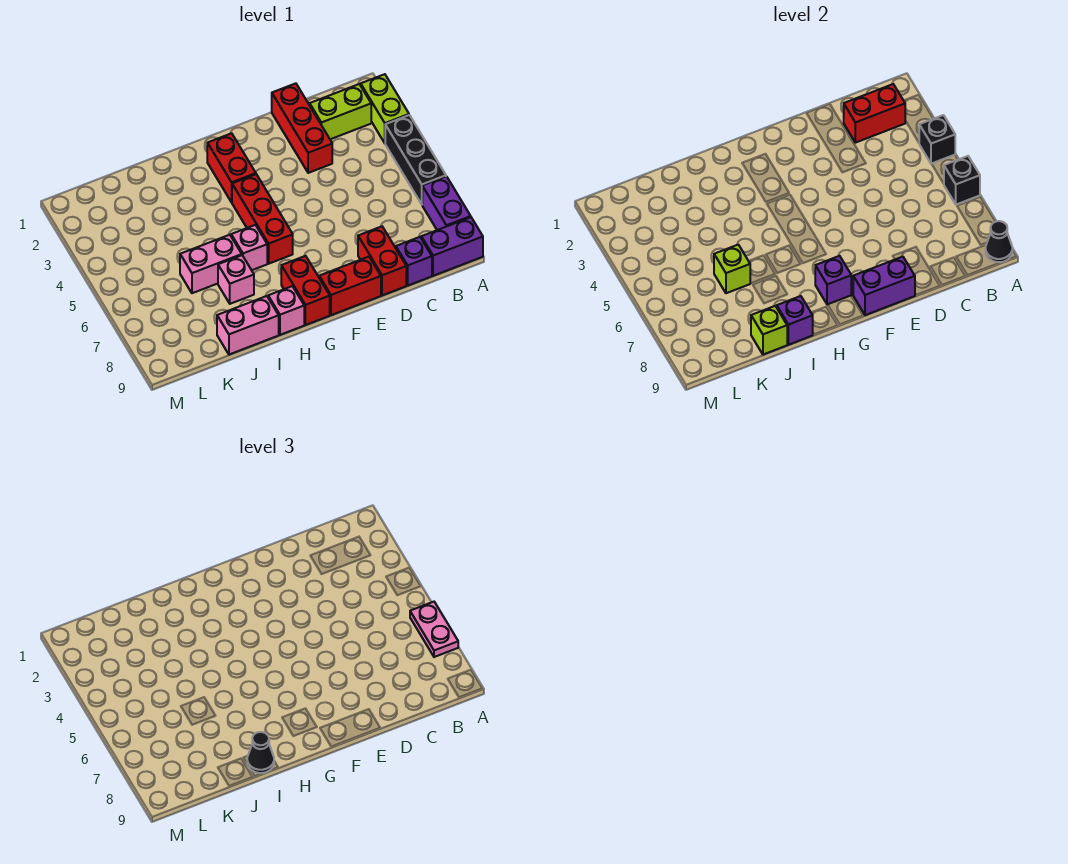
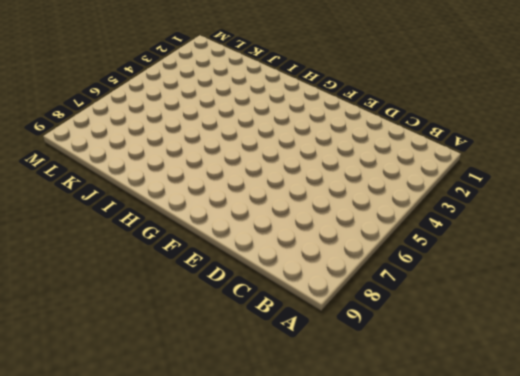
none -> lime 1x2 brick [361,74,409,143]
none -> black 1x3 brick [385,115,446,204]
none -> purple 1x2 brick [422,176,471,230]

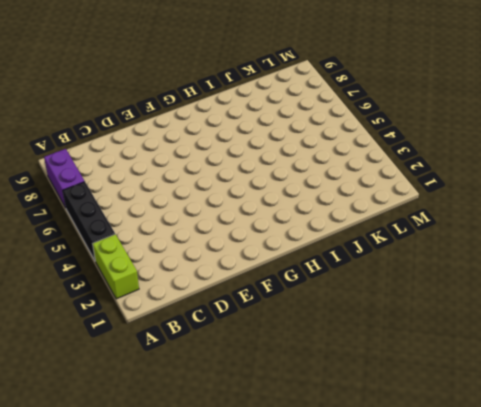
none -> purple 1x2 brick [421,217,483,276]
none -> lime 1x2 brick [310,84,371,139]
none -> purple 1x1 brick [396,237,432,285]

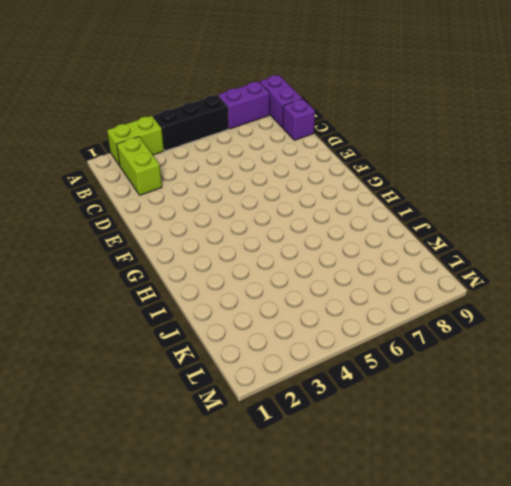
none -> red 1x3 brick [272,83,332,173]
none -> red 1x2 brick [358,226,406,295]
none -> red 1x2 brick [319,257,381,315]

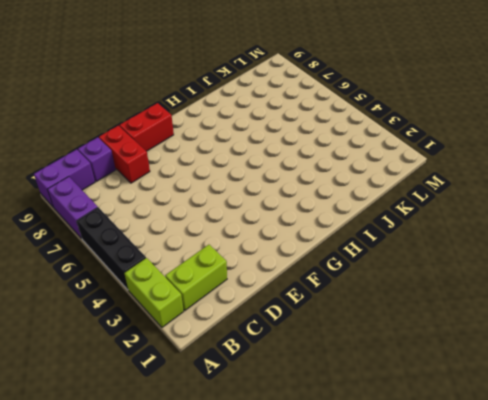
none -> red 1x3 brick [272,83,332,173]
none -> red 1x2 brick [207,133,256,202]
none -> red 1x3 brick [232,174,293,264]

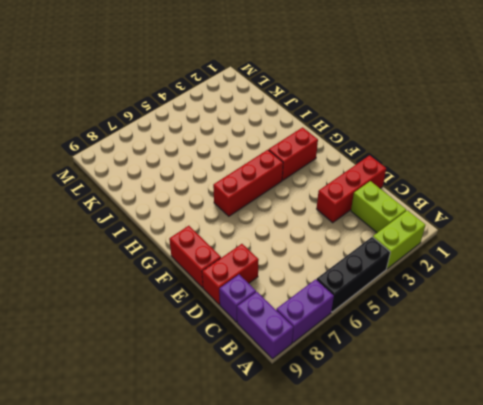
none -> red 1x2 brick [281,256,330,325]
none -> pink 1x1 brick [231,225,267,270]
none -> pink 1x1 brick [268,286,304,335]

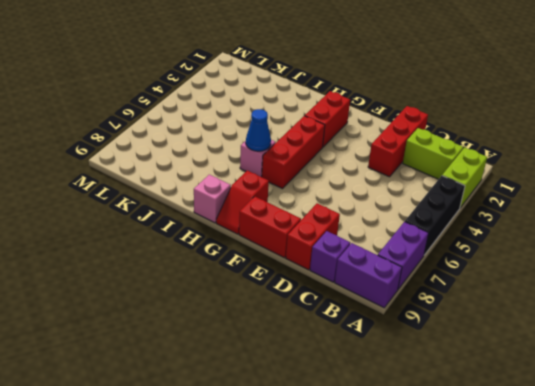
red 1x2 slope [216,171,269,234] -> red 1x2 brick [281,256,330,325]
blue 1x1 cone [246,109,271,151] -> none
none -> pink 1x2 brick [180,235,242,293]
none -> pink 1x1 brick [218,255,254,304]
none -> pink 1x2 brick [217,296,279,355]

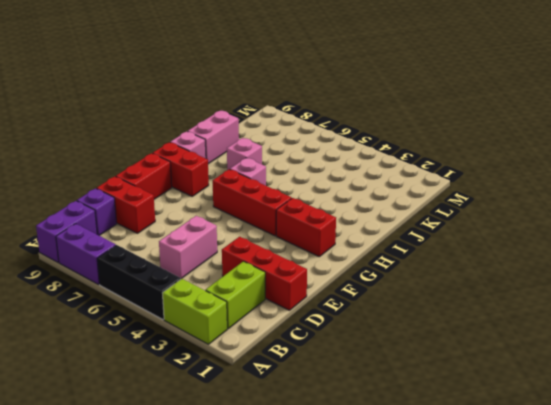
pink 1x2 brick [159,216,217,279] -> pink 1x2 brick moved to [180,235,242,293]
none -> black 1x1 brick [919,115,955,164]
none -> black 1x1 brick [944,156,980,205]
none -> black 1x1 cone [986,221,1012,262]

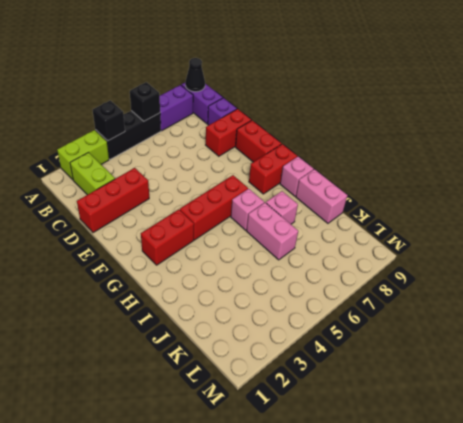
none -> red 1x2 brick [844,84,905,143]
none -> purple 1x2 brick [853,257,915,315]
none -> purple 1x1 brick [815,256,851,305]

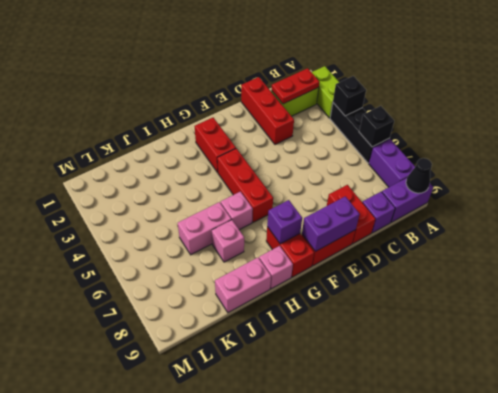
red 1x2 plate [272,68,319,104] -> red 1x2 brick [844,84,905,143]
none -> purple 1x1 brick [777,296,813,345]
none -> lime 1x1 brick [714,245,750,293]
none -> lime 1x1 brick [751,306,787,355]

